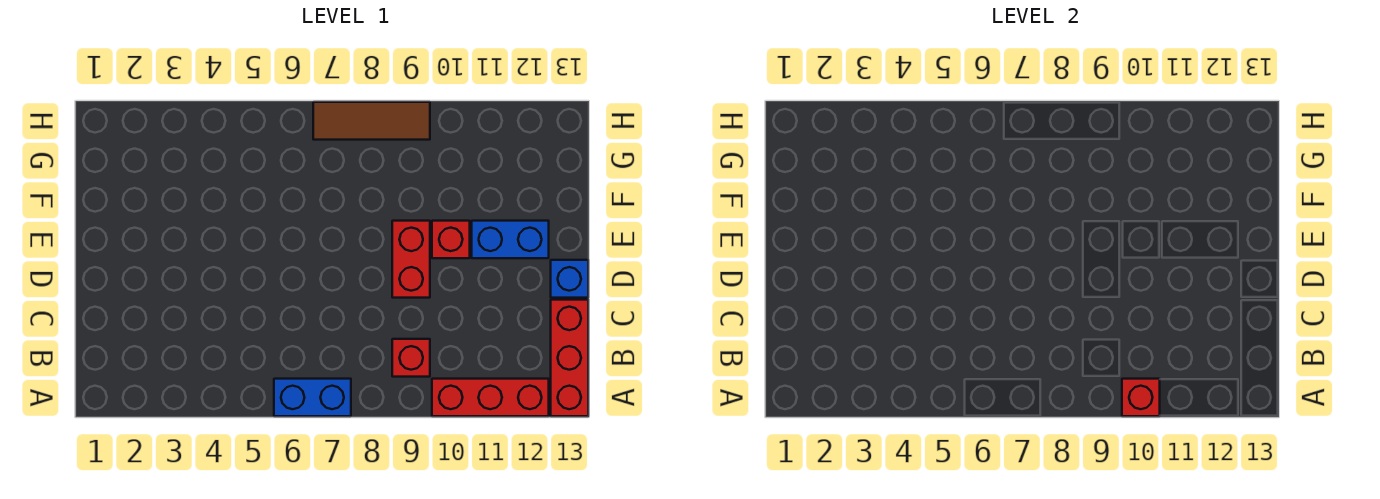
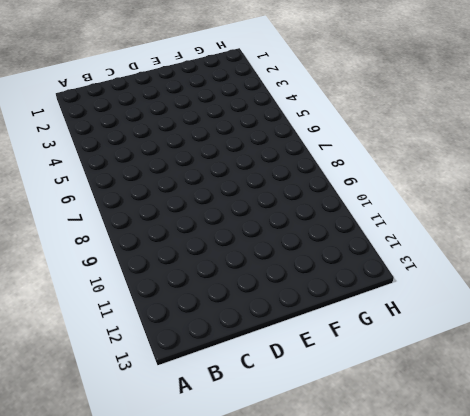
none -> blue 1x2 brick [274,379,351,416]
none -> red 1x3 brick [432,379,549,416]

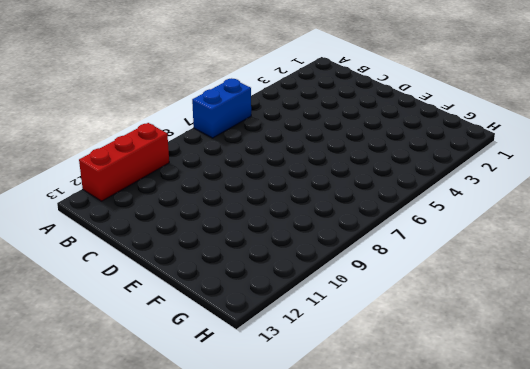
none -> red 1x3 brick [551,300,588,416]
none -> red 1x1 brick [392,339,430,377]

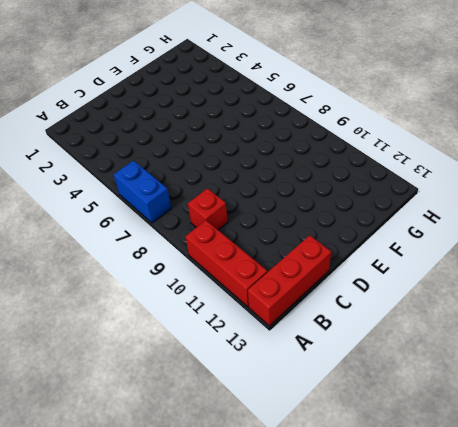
none -> red 1x2 brick [392,221,430,298]
none -> blue 1x1 brick [551,260,588,298]

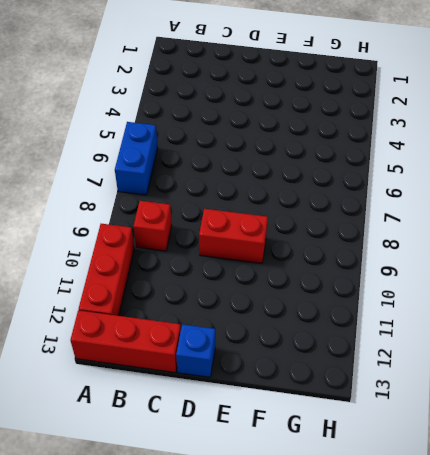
none -> red 1x1 brick [432,221,470,258]
none -> blue 1x2 brick [472,221,549,258]

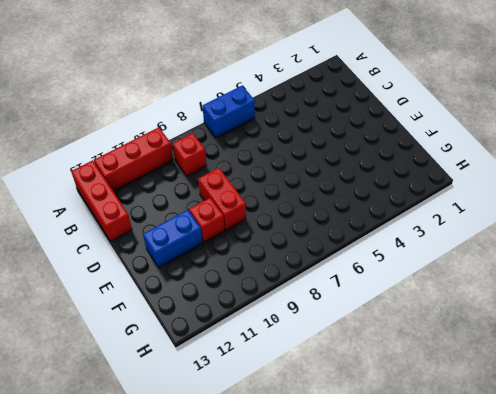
none -> blue 1x1 brick [551,260,588,298]
none -> brown 1x3 tile [313,102,430,140]

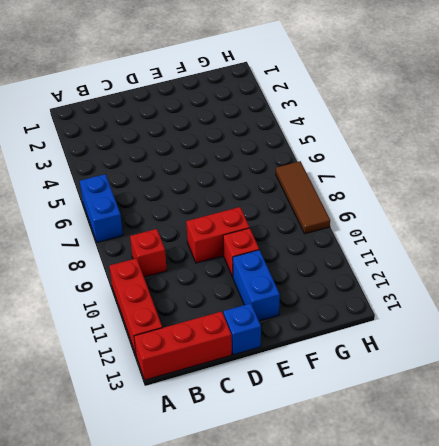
none -> red 1x1 brick [1122,379,1160,416]

